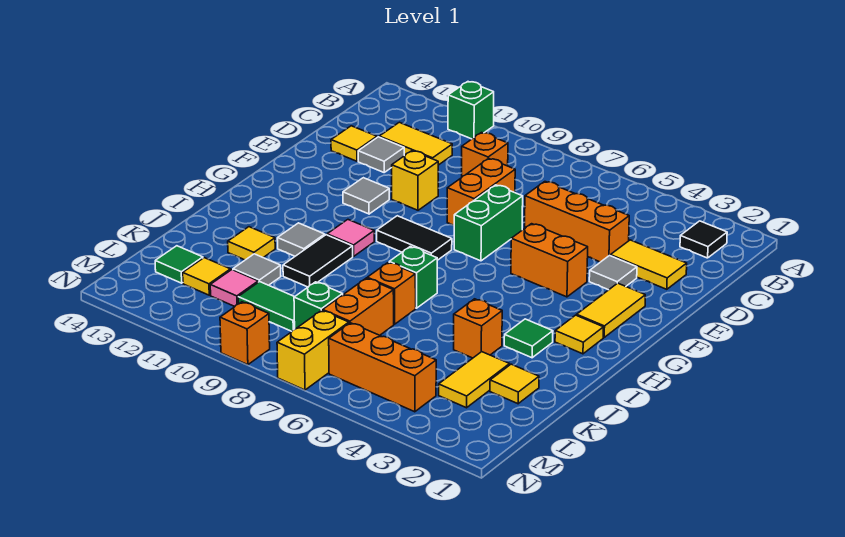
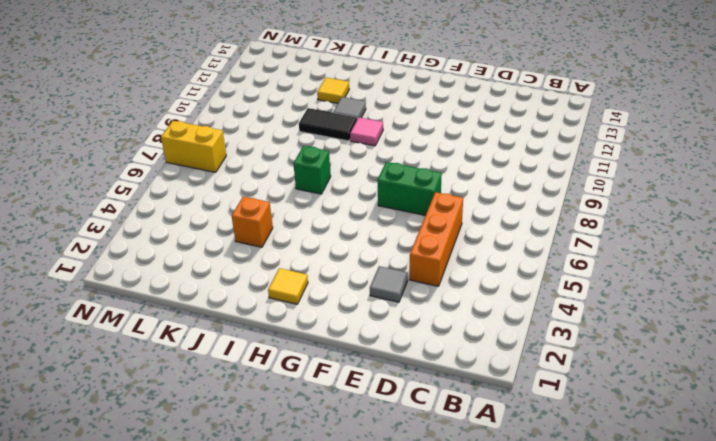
none -> green 1x1 brick [448,82,494,139]
none -> black 1x1 tile [680,221,727,258]
none -> orange 1x1 brick [462,132,508,176]
none -> yellow 1x2 tile [379,122,452,165]

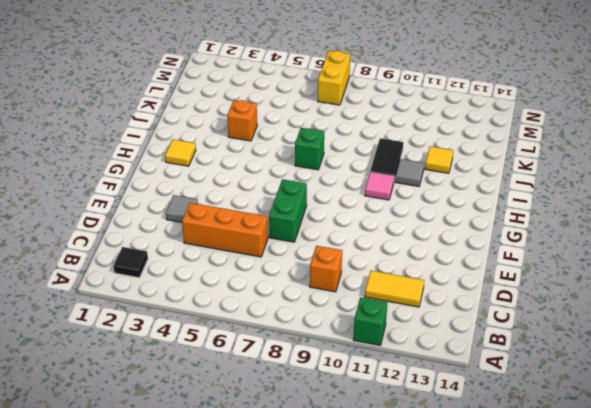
none -> yellow 1x2 tile [610,240,687,289]
none -> orange 1x2 brick [447,158,515,225]
none -> grey 1x1 tile [358,137,404,172]
none -> yellow 1x1 tile [331,126,377,161]

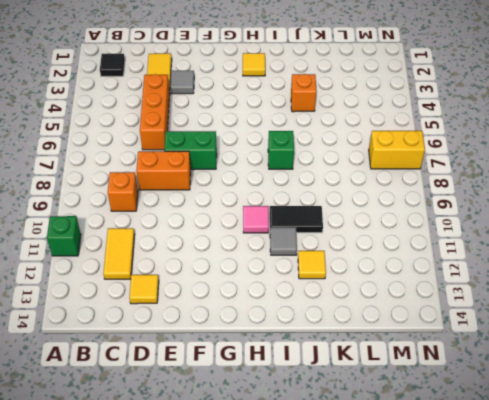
none -> grey 1x1 tile [358,137,404,172]
none -> yellow 1x1 brick [392,151,438,210]
none -> yellow 1x2 tile [577,283,645,337]
none -> orange 1x2 brick [511,224,588,297]

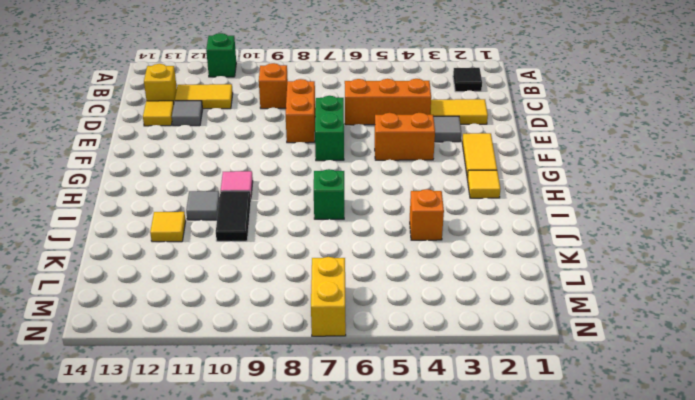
yellow 1x1 brick [144,64,177,102] -> yellow 1x1 brick moved to [392,151,438,210]
none -> grey 1x1 tile [343,178,389,214]
none -> black 1x2 tile [377,216,452,260]
none -> green 1x1 tile [504,319,553,358]
none -> orange 1x1 brick [367,262,416,324]

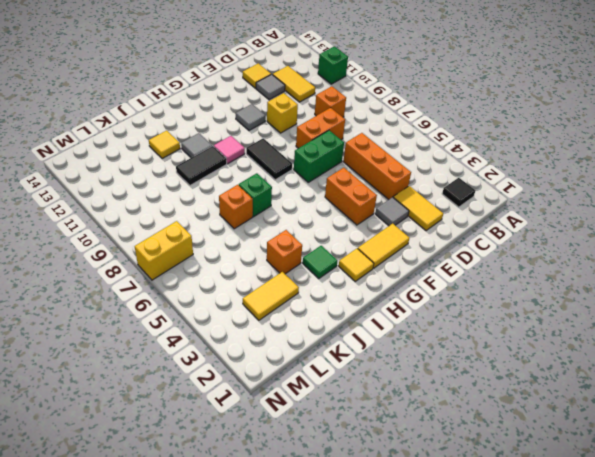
none -> yellow 1x1 tile [490,364,539,404]
none -> orange 1x2 brick [323,278,394,335]
none -> grey 1x1 tile [233,254,281,285]
none -> green 1x1 brick [294,282,343,329]

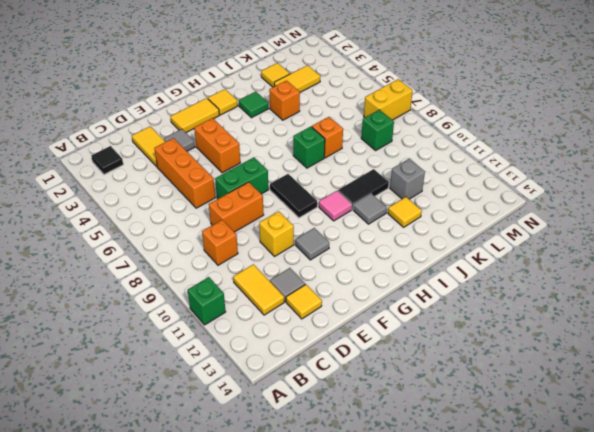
grey 1x1 brick [390,159,425,199] -> grey 1x1 tile [233,254,281,285]
none -> orange 1x2 brick [323,278,394,335]
none -> green 1x2 tile [238,282,295,331]
none -> pink 1x1 tile [210,270,258,306]
none -> yellow 1x1 tile [183,258,231,295]

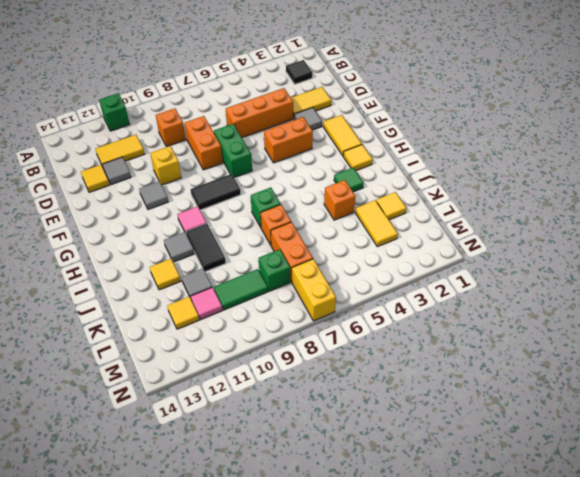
none -> green 1x1 tile [155,246,203,283]
none -> orange 1x3 brick [329,323,436,412]
none -> orange 1x1 brick [220,302,270,365]

